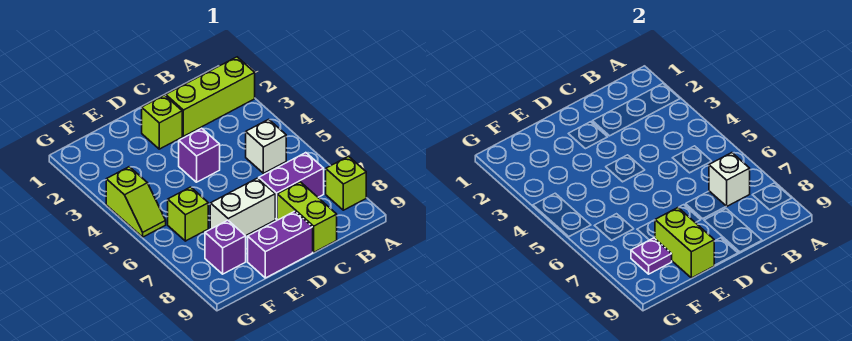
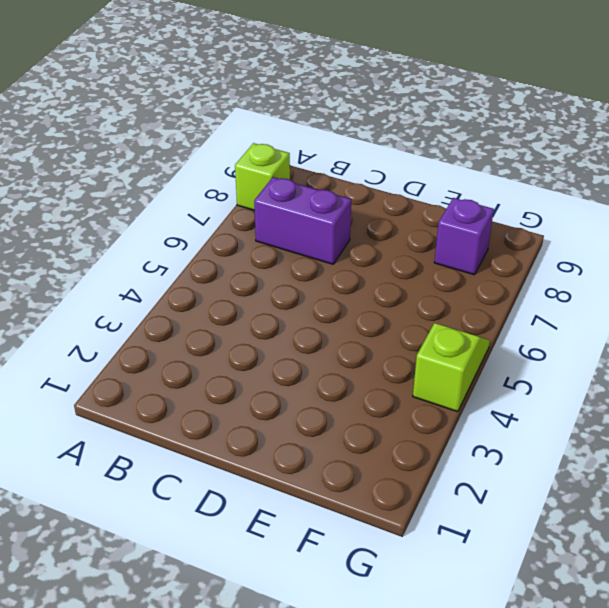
none -> lime 1x3 brick [166,57,255,136]
none -> white 1x1 brick [246,119,286,173]
none -> lime 1x2 brick [277,182,337,252]

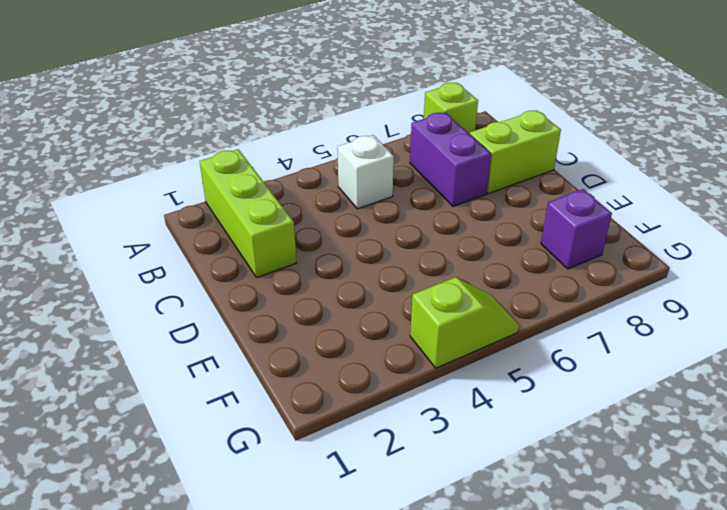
none -> lime 1x1 brick [142,95,182,149]
none -> purple 1x1 brick [179,128,220,182]
none -> white 1x2 brick [210,178,275,236]

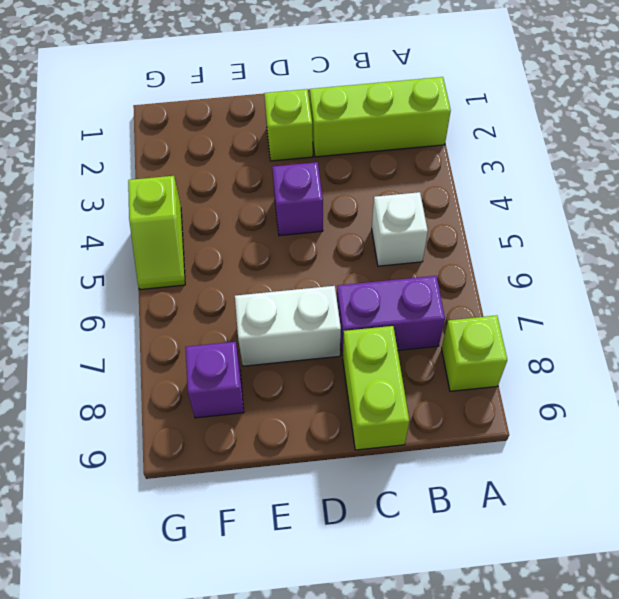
none -> purple 1x2 brick [248,211,313,278]
none -> lime 1x1 brick [168,187,208,241]
none -> white 1x1 brick [709,153,750,206]

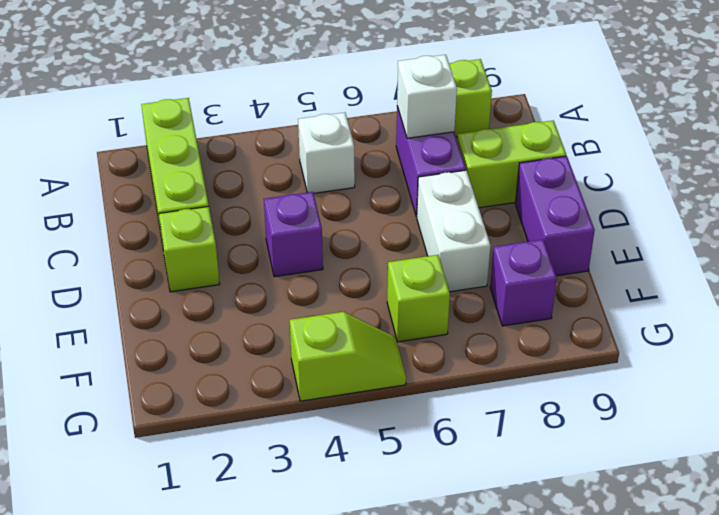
none -> lime 1x2 brick [655,208,714,278]
none -> purple 1x1 plate [631,238,672,274]

